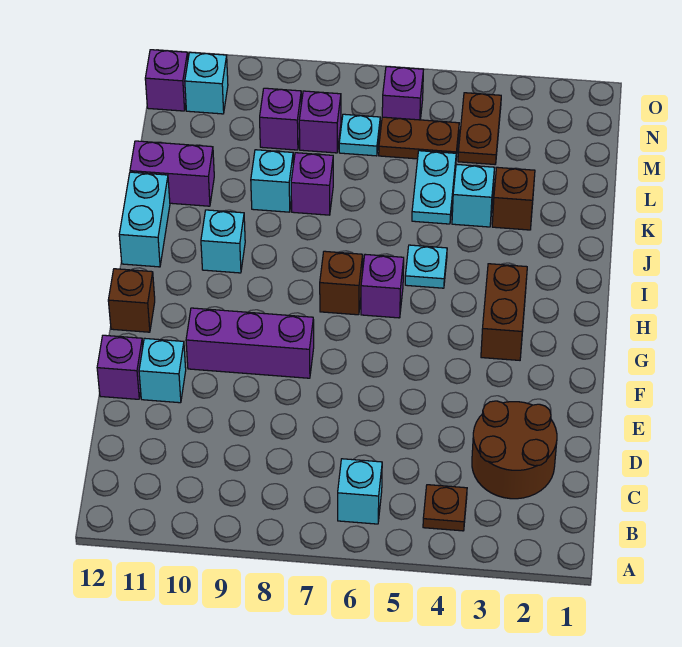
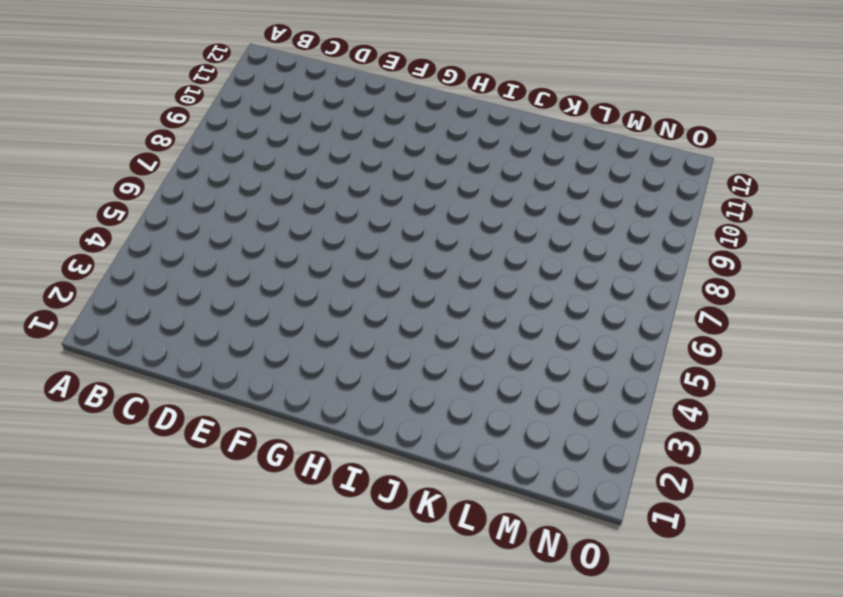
none -> brown 1x1 plate [423,485,467,531]
none -> cyan 1x1 brick [338,459,382,524]
none -> brown 2x2 round brick [472,401,557,499]

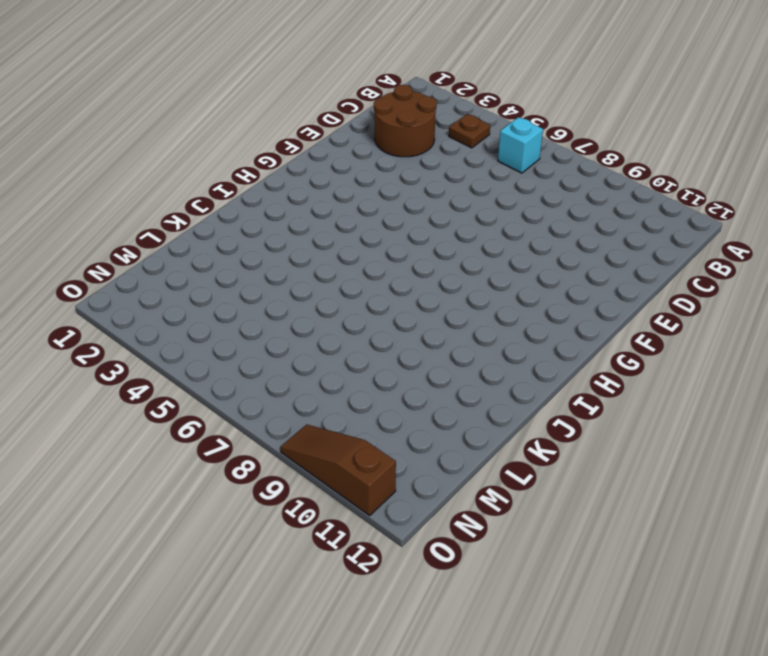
brown 1x3 slope [280,425,396,515] -> none
none -> cyan 1x1 brick [139,338,186,403]
none -> purple 1x1 brick [97,335,143,399]
none -> purple 1x3 brick [186,308,314,378]

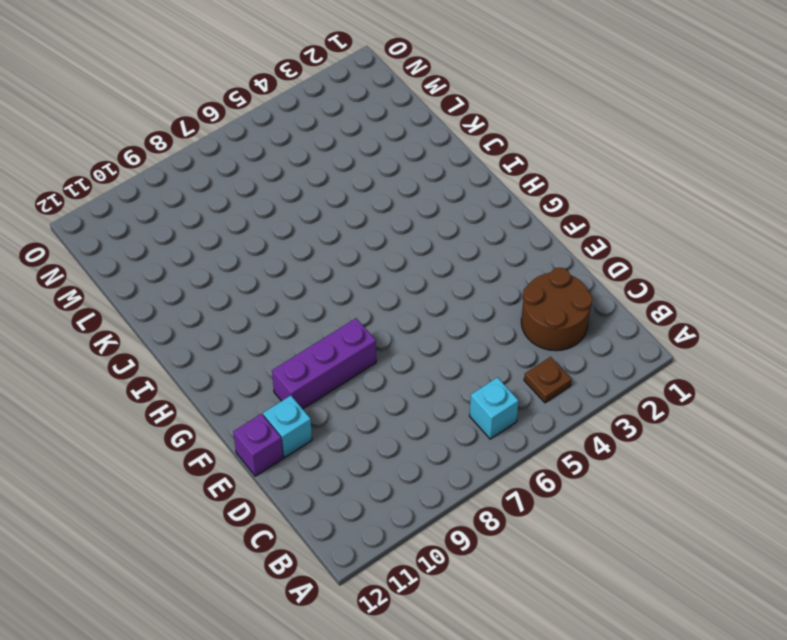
none -> brown 1x2 brick [481,264,527,360]
none -> brown 1x1 brick [108,269,155,332]
none -> purple 1x1 brick [361,254,404,318]

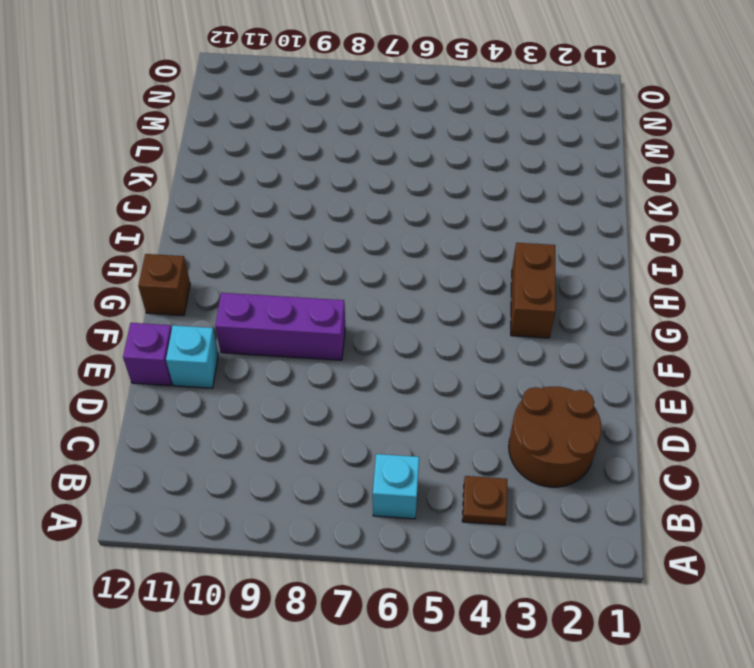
none -> purple 1x1 brick [361,254,404,318]
none -> brown 1x1 brick [320,251,363,315]
none -> cyan 1x1 plate [405,245,447,288]

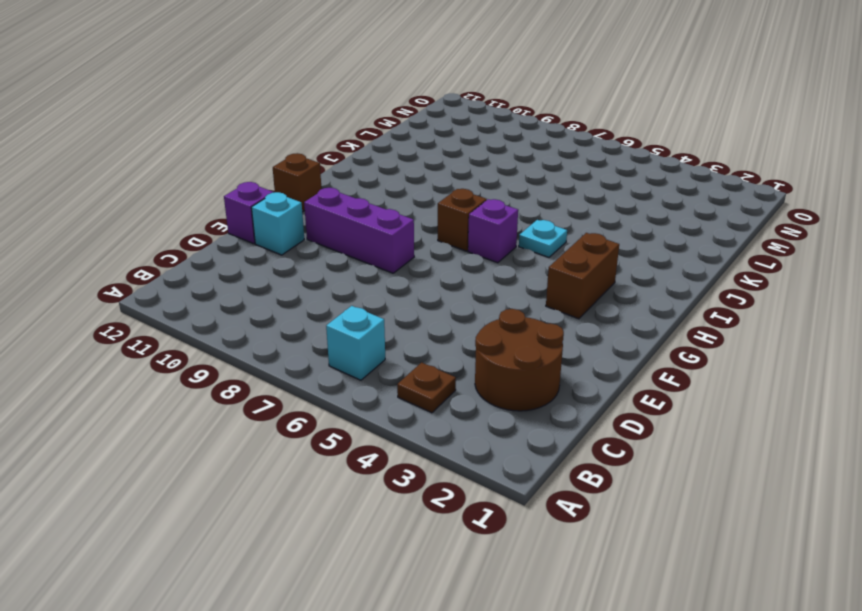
none -> cyan 1x1 brick [201,210,245,273]
none -> cyan 1x2 brick [119,172,170,267]
none -> brown 1x1 brick [492,167,535,230]

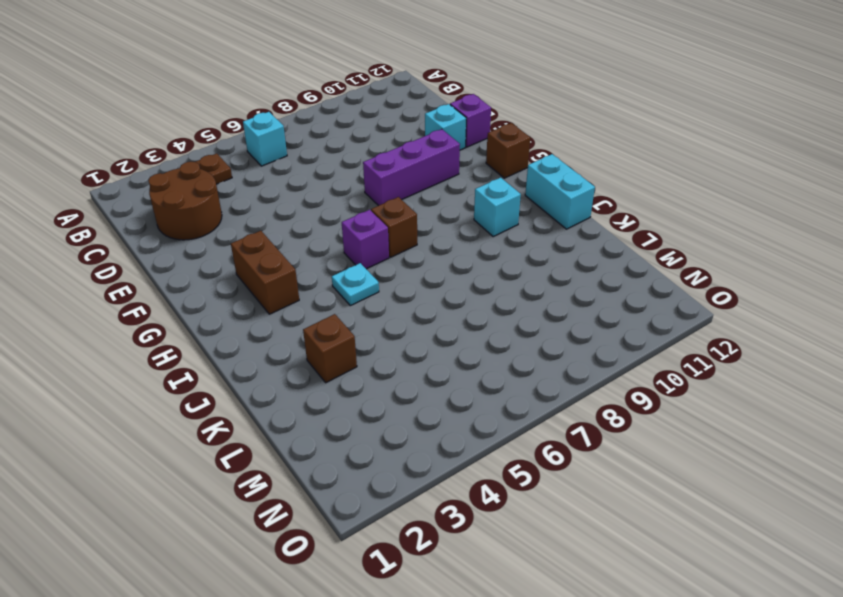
none -> cyan 1x1 brick [452,164,494,227]
none -> cyan 1x2 plate [412,151,456,224]
none -> purple 1x1 brick [291,153,333,215]

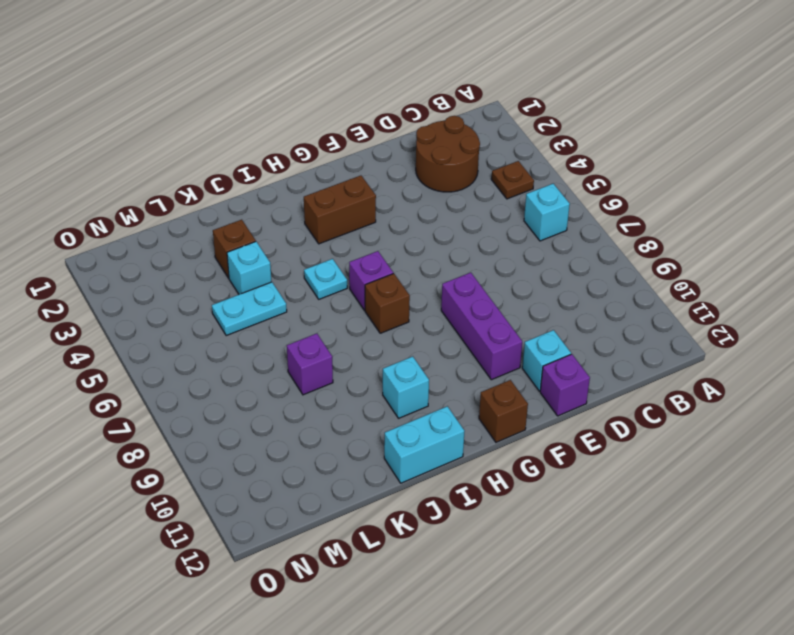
none -> cyan 1x1 brick [251,150,293,212]
none -> purple 1x2 brick [130,141,214,206]
none -> brown 1x2 plate [458,93,501,164]

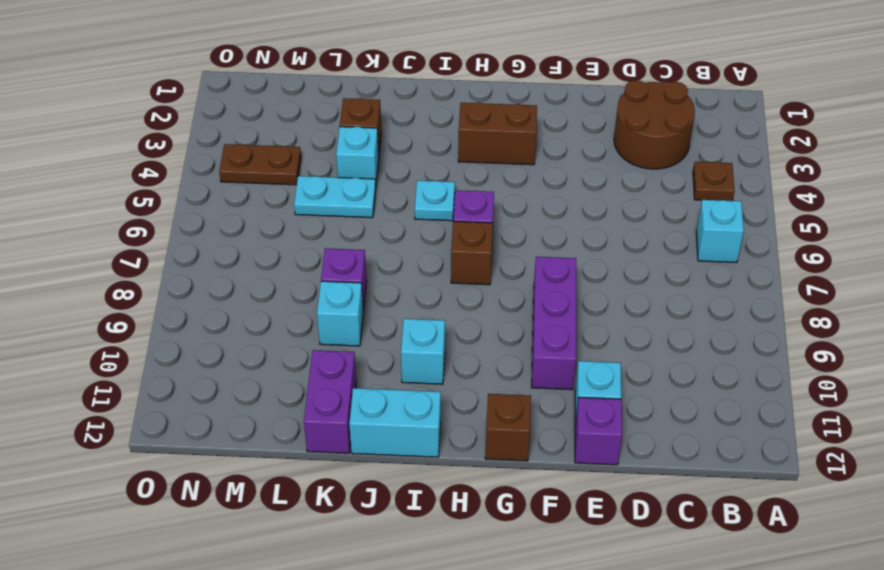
none -> brown 1x2 plate [379,117,459,159]
none -> cyan 1x1 plate [339,114,380,156]
none -> purple 1x1 brick [299,91,341,153]

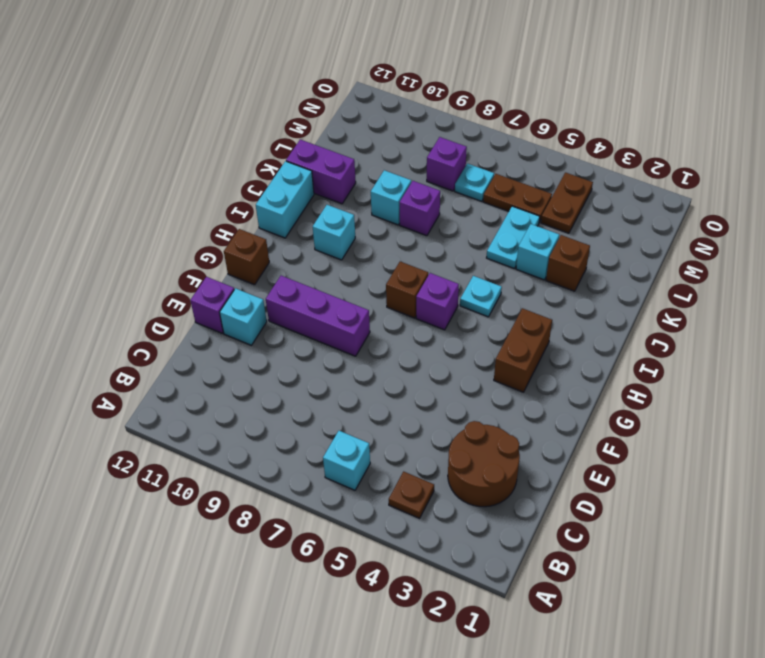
none -> purple 1x1 brick [260,88,301,150]
none -> purple 1x1 brick [382,67,423,120]
none -> cyan 1x1 brick [185,52,228,114]

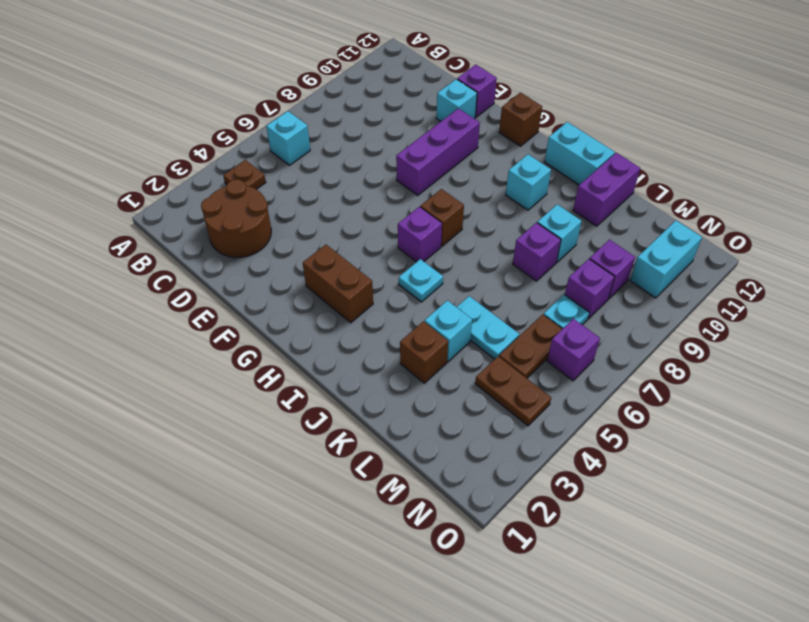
cyan 1x2 brick [630,220,702,298] -> cyan 1x1 brick [185,52,228,114]
none -> purple 1x1 brick [145,50,188,111]

